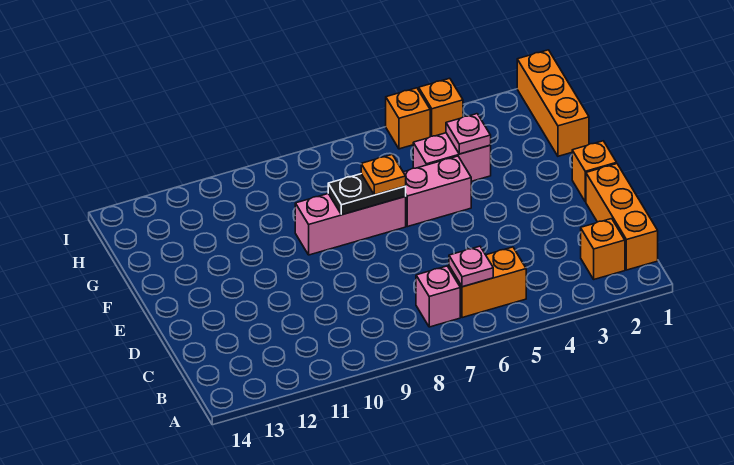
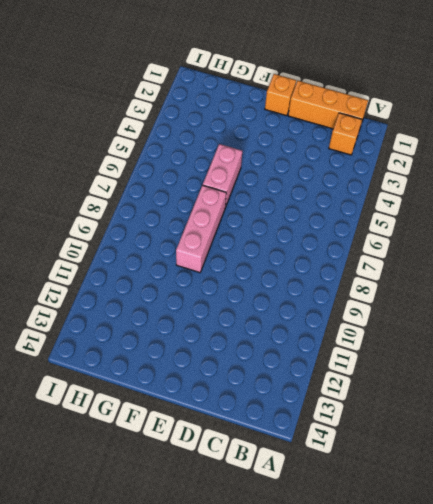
none -> orange 1x2 brick [449,247,526,318]
none -> pink 1x1 brick [416,266,460,327]
none -> orange 1x3 brick [517,50,589,156]

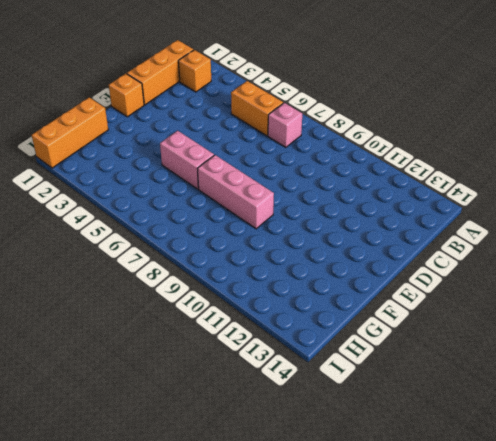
none -> pink 1x2 brick [413,133,491,181]
none -> orange 1x1 brick [419,78,463,137]
none -> orange 1x1 brick [386,88,430,149]

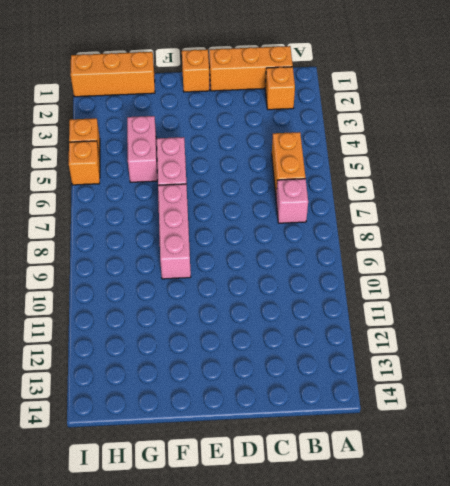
none -> pink 1x1 plate [449,246,493,287]
none -> black 1x2 plate [328,174,406,215]
none -> pink 1x1 plate [446,114,491,154]

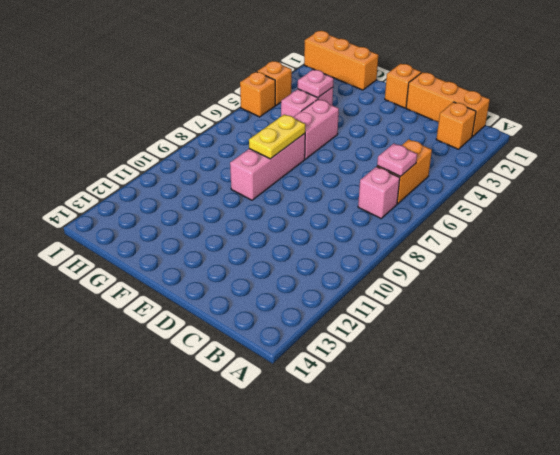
yellow 1x2 plate [249,114,305,159] -> black 1x2 plate [328,174,406,215]
none -> orange 1x1 plate [361,154,406,195]

